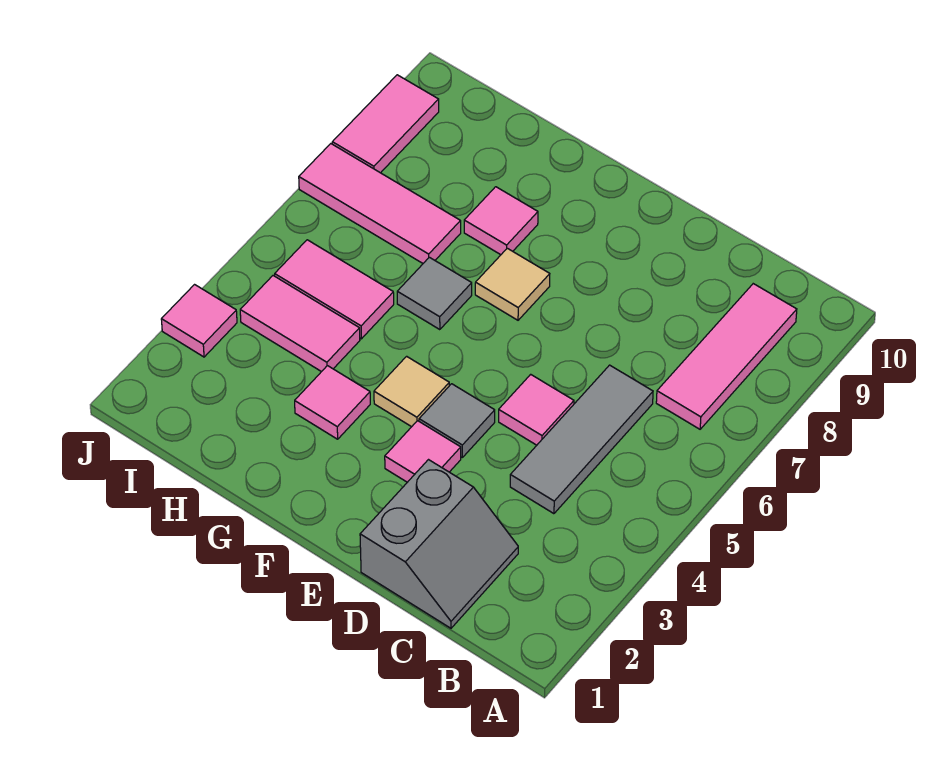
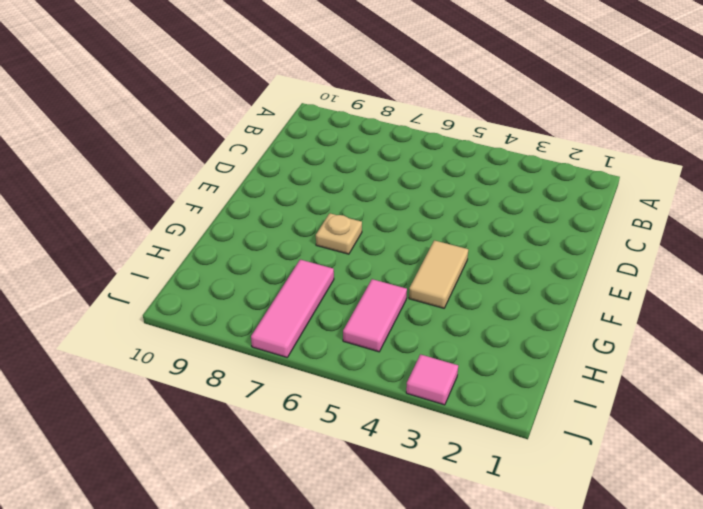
tan 1x2 tile [409,240,468,308] -> tan 1x1 tile [374,356,449,427]
tan 1x1 plate [316,213,362,254] -> tan 1x1 tile [475,248,550,320]
none -> pink 1x3 tile [656,284,797,429]
none -> grey 2x2 slope [360,460,518,628]
none -> grey 1x3 tile [510,365,653,514]

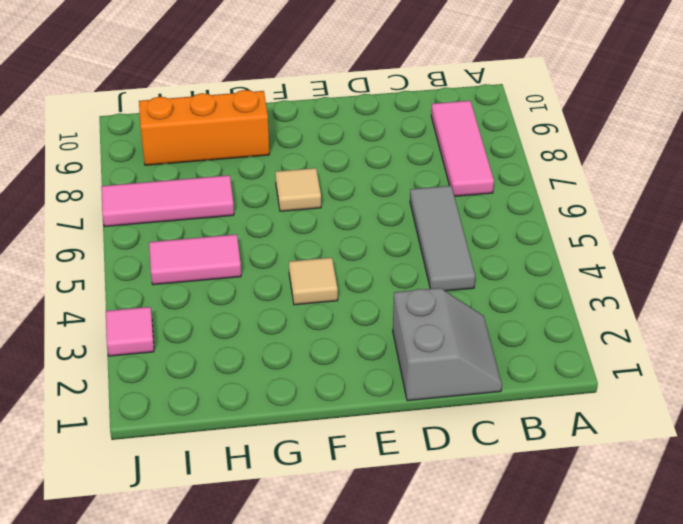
orange 1x3 brick [139,90,269,165] -> none
none -> pink 1x1 tile [499,374,574,445]
none -> pink 1x1 tile [385,421,461,482]
none -> grey 1x1 tile [419,384,495,457]

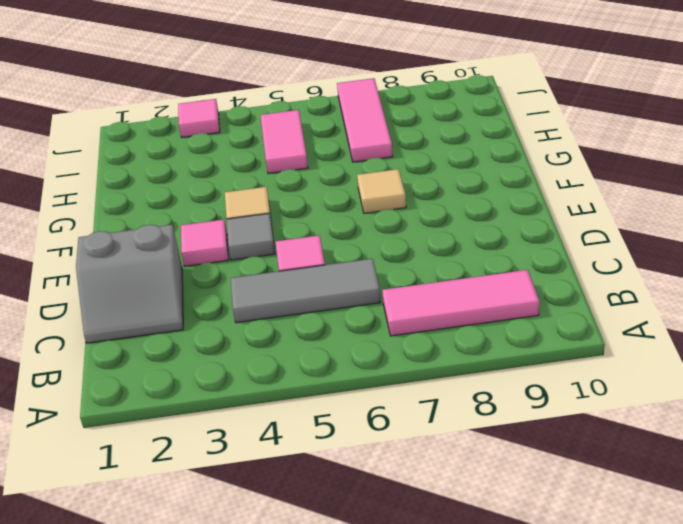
none -> pink 1x1 tile [295,366,370,439]
none -> grey 1x1 tile [397,257,472,330]
none -> pink 1x1 tile [464,187,538,255]

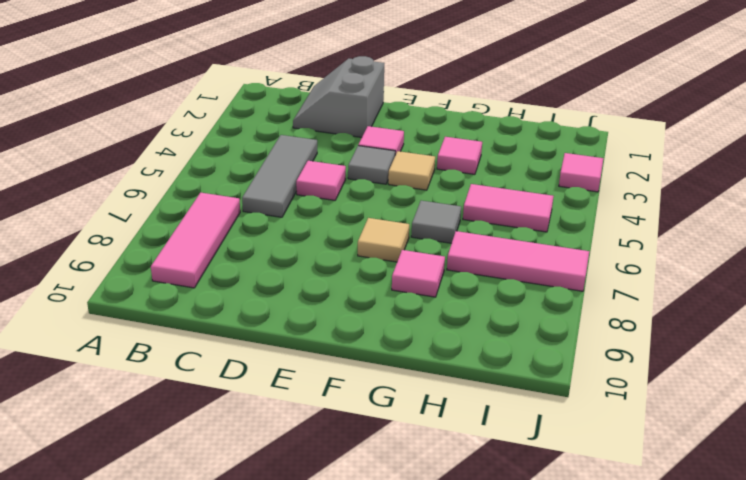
none -> pink 1x2 tile [240,276,360,372]
none -> pink 1x2 tile [332,75,439,173]

